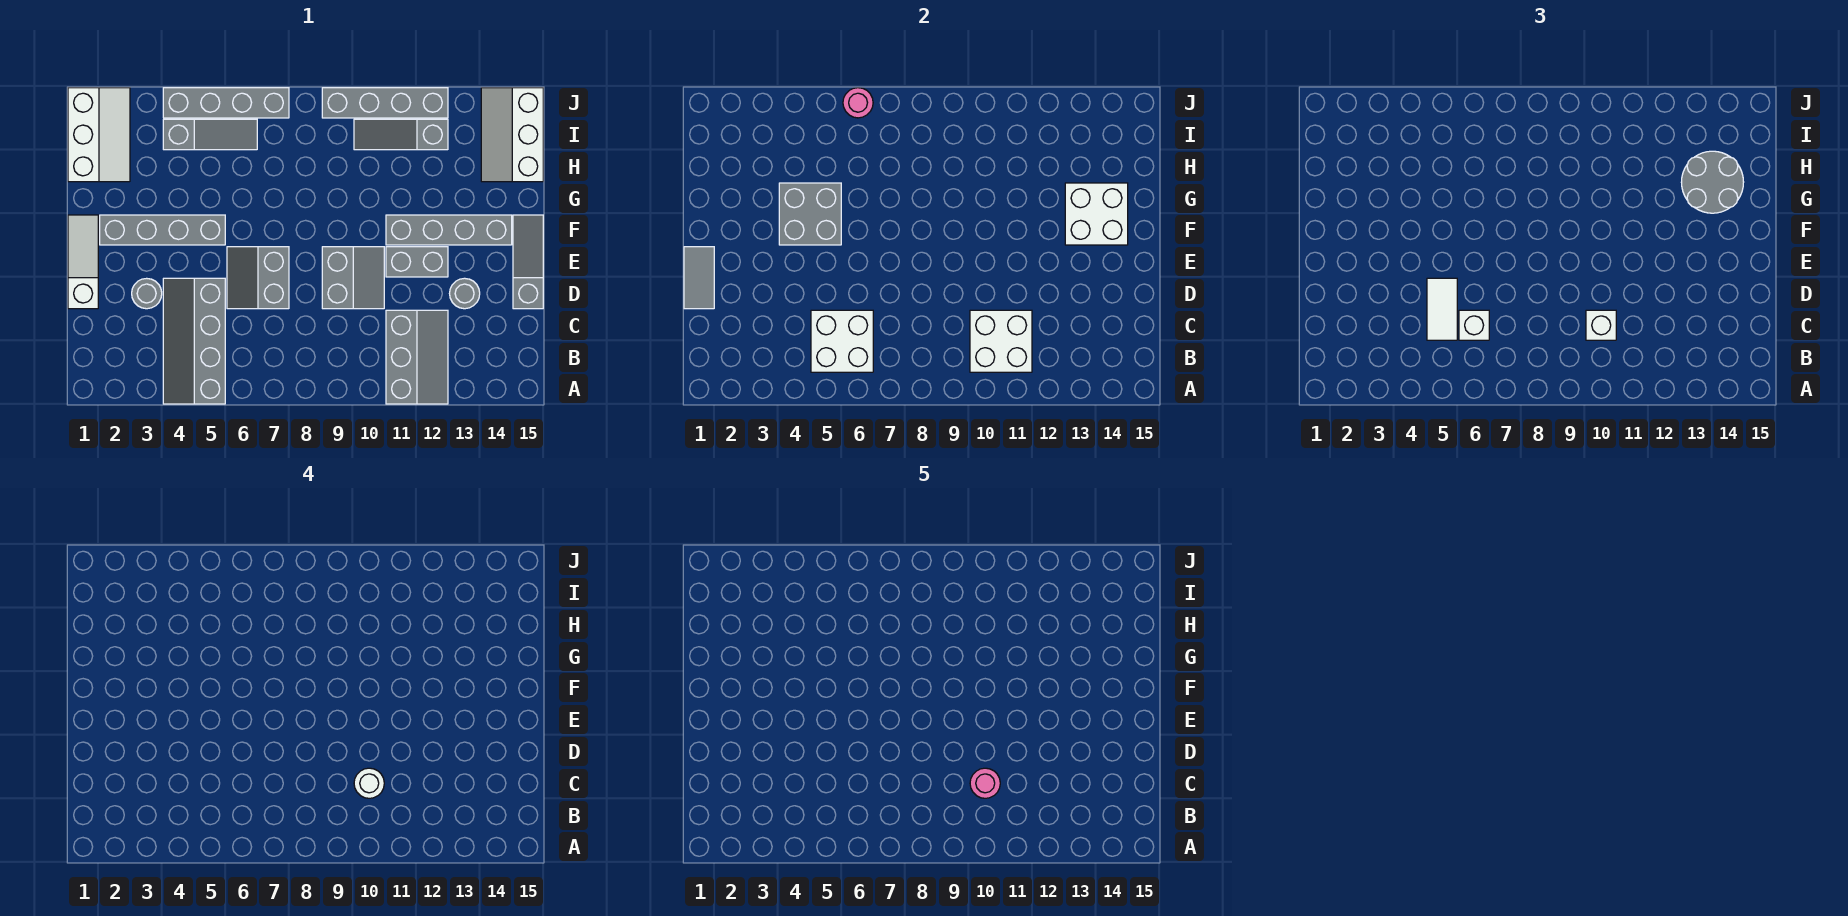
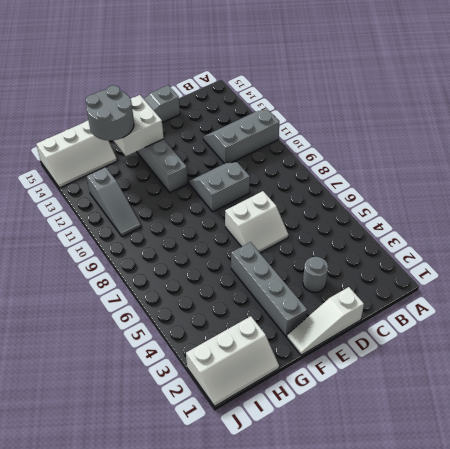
white 2x2 slope [225,191,288,253] -> grey 2x2 slope [227,247,289,309]
white 2x3 slope [186,316,279,406] -> white 2x3 slope turned to [68,88,130,182]
none -> grey 2x4 slope [163,278,225,404]
none -> grey 1x1 round brick [450,278,480,309]
none -> grey 1x2 brick [386,247,448,277]

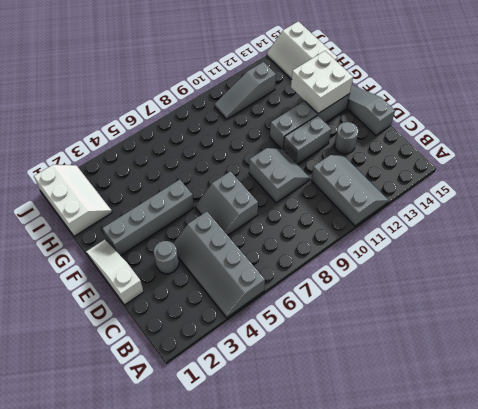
none -> grey 1x3 slope [163,119,257,150]
none -> grey 1x4 brick [163,88,289,118]
none -> grey 1x4 brick [322,88,448,118]

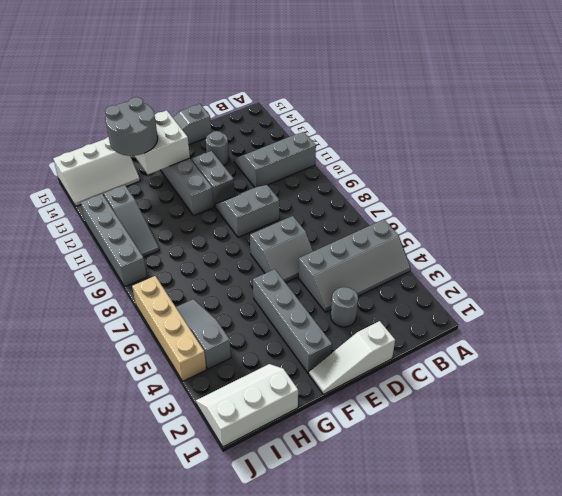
tan 1x4 brick [132,276,206,381] -> grey 1x4 brick [163,88,289,118]
none -> white 2x2 brick [811,310,873,372]
none -> white 2x2 brick [970,310,1032,372]
none -> grey 1x2 tile [684,247,714,309]

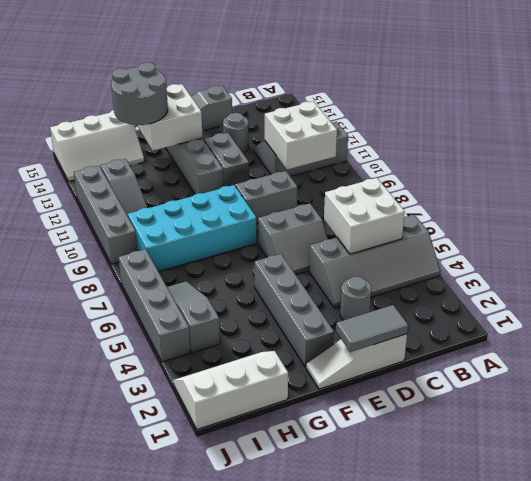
cyan 2x4 brick [128,185,257,272] -> none
none -> grey 2x2 brick [779,183,841,245]
none -> pink 1x1 round brick [843,88,873,118]
none -> white 1x2 tile [1427,278,1457,340]

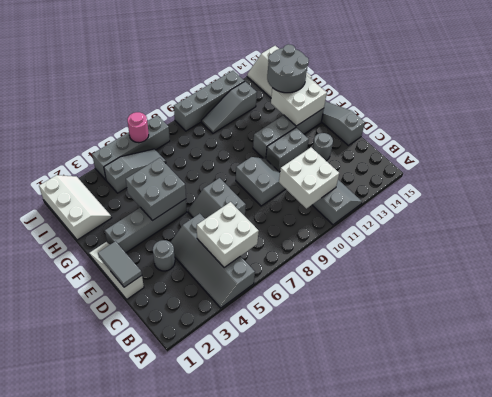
none -> white 1x2 tile [1427,278,1457,340]
none -> white 1x1 brick [1459,310,1489,340]
none -> white 1x1 brick [1586,310,1616,340]

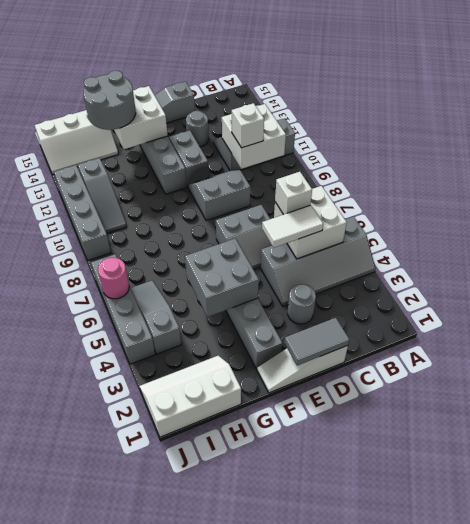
none -> white 1x1 round brick [354,768,384,798]
none -> pink 1x1 round brick [970,768,1000,798]

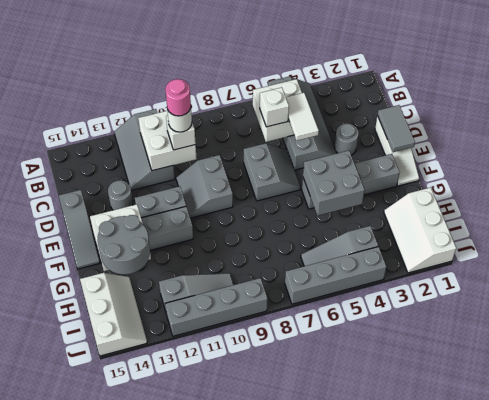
none -> pink 1x1 round brick [843,88,873,118]

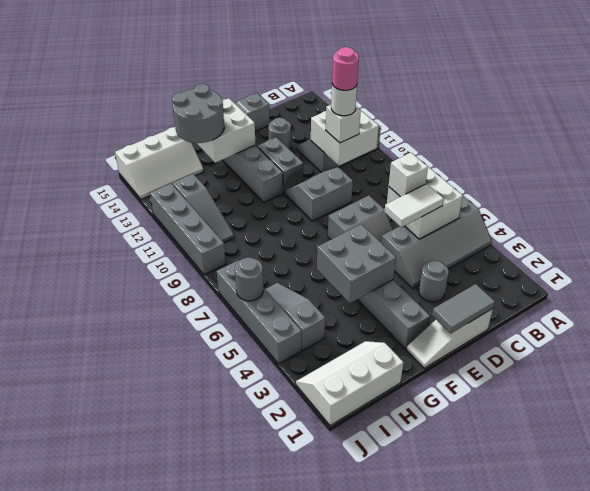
grey 1x1 round brick [235,257,263,301] -> pink 1x1 round brick [843,88,873,118]

